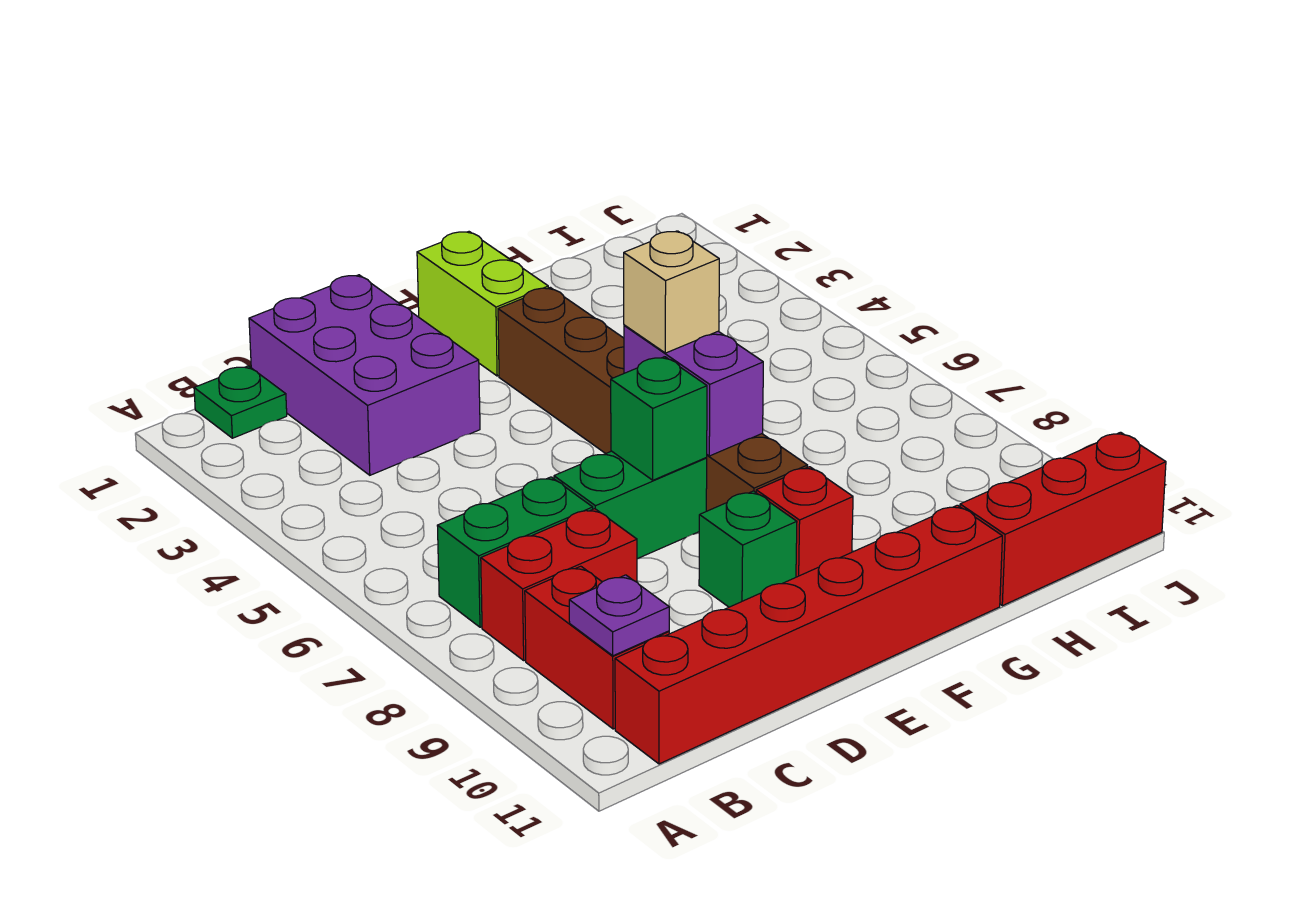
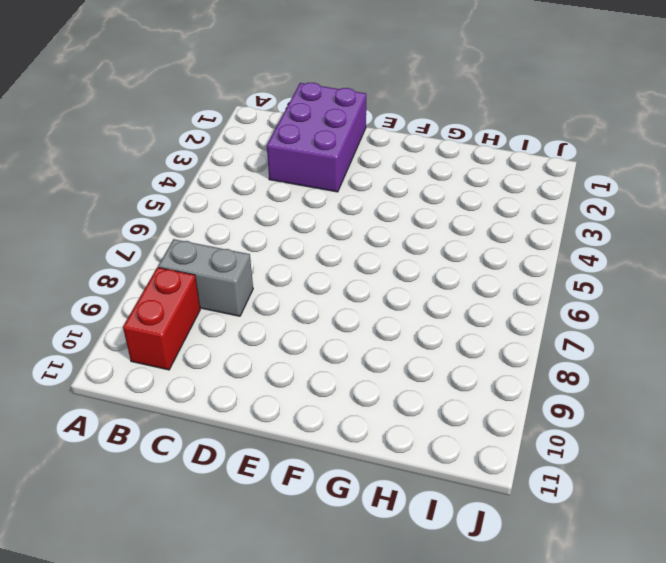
grey 1x2 brick [158,239,253,316] -> red 1x2 brick [481,509,637,661]
none -> green 1x1 plate [194,366,287,438]
none -> green 1x2 brick [437,477,593,627]
none -> red 1x6 brick [615,505,1002,764]

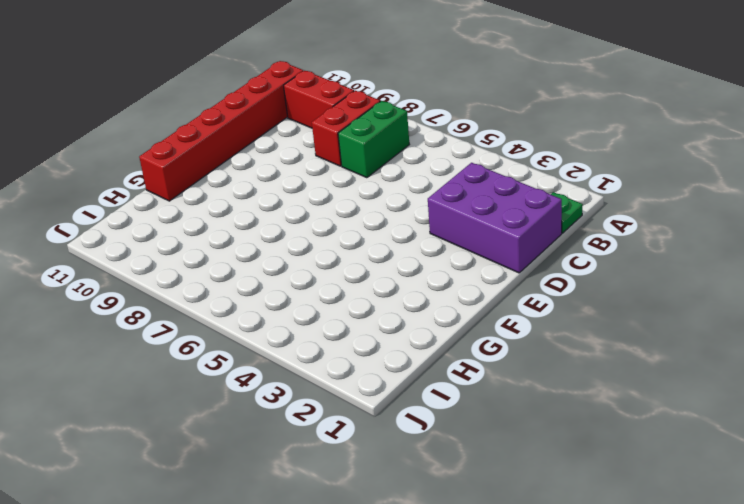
none -> green 1x2 brick [554,451,707,559]
none -> green 1x1 brick [699,491,797,607]
none -> lime 1x2 brick [417,232,548,376]

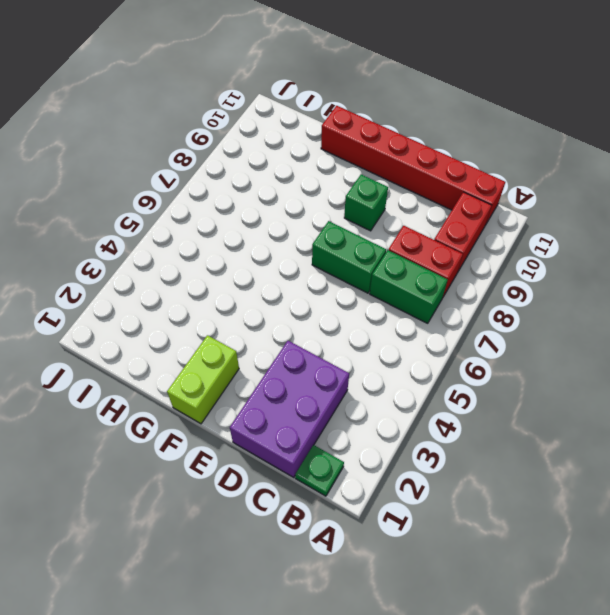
none -> brown 1x6 brick [498,287,807,511]
none -> red 1x1 brick [756,467,853,577]
none -> red 1x3 brick [960,432,1166,606]

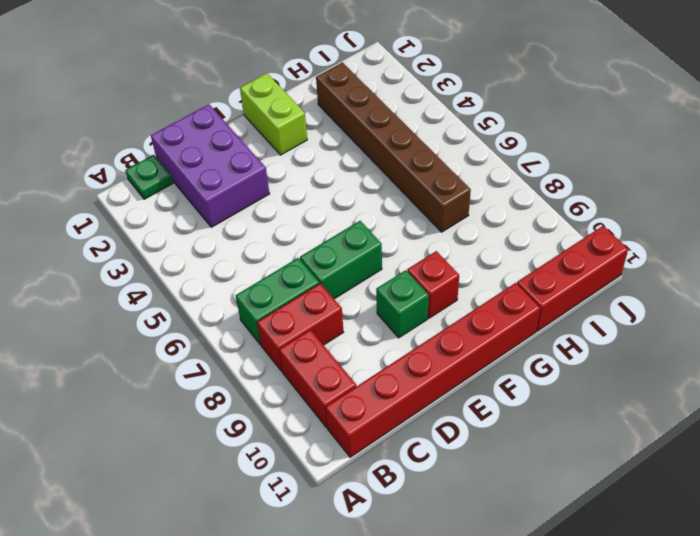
brown 1x6 brick [316,63,471,232] -> brown 1x6 brick moved to [498,287,807,511]
none -> purple 1x1 plate [569,575,669,656]
none -> green 1x1 brick [611,357,707,480]
none -> purple 1x2 brick [624,325,763,456]

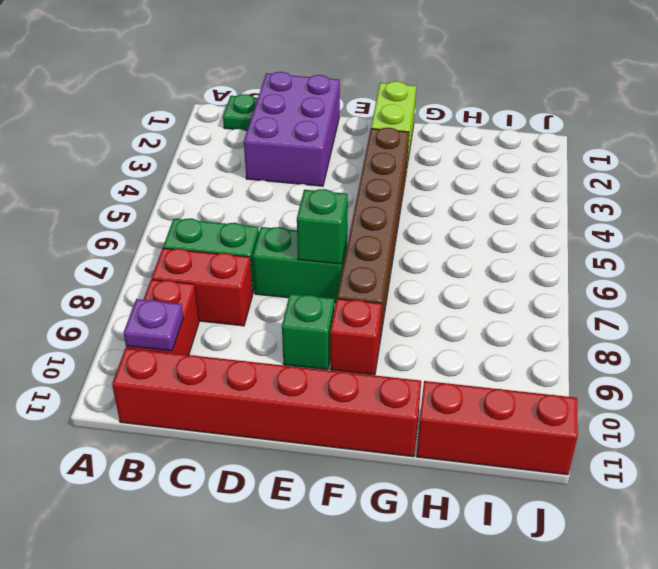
none -> purple 1x2 brick [624,325,763,456]
none -> tan 1x1 brick [624,231,719,353]

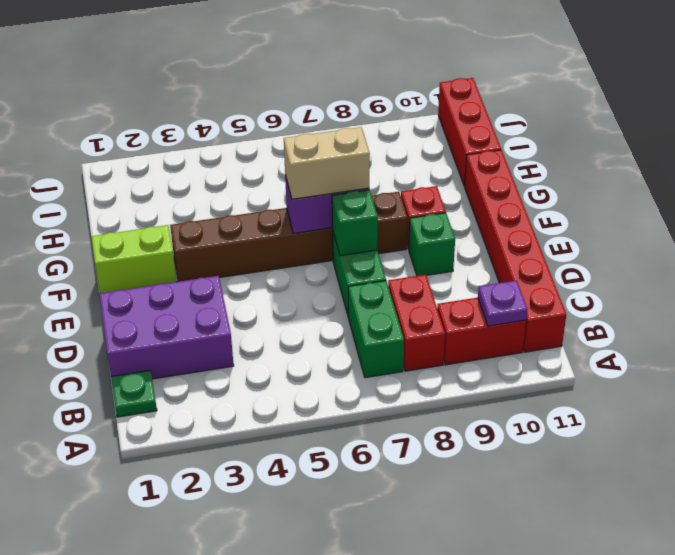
tan 1x2 brick [284,127,370,199] -> tan 1x1 brick [624,231,719,353]

